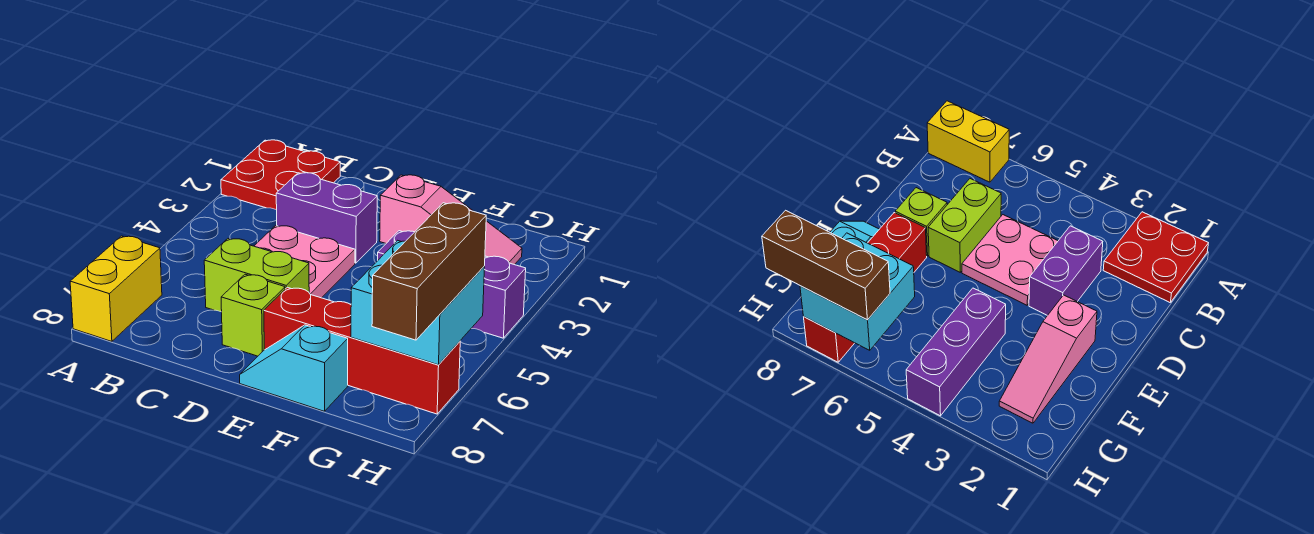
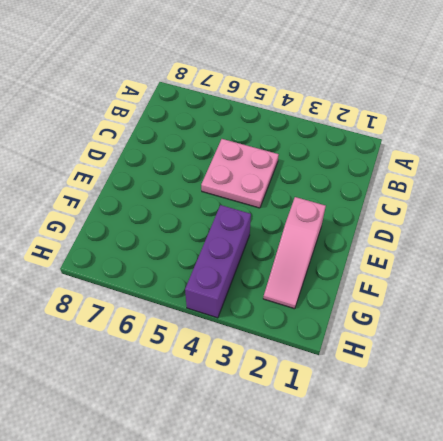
none -> red 2x2 plate [221,140,340,210]
none -> yellow 1x2 brick [70,236,162,341]
none -> purple 1x2 brick [276,173,377,263]

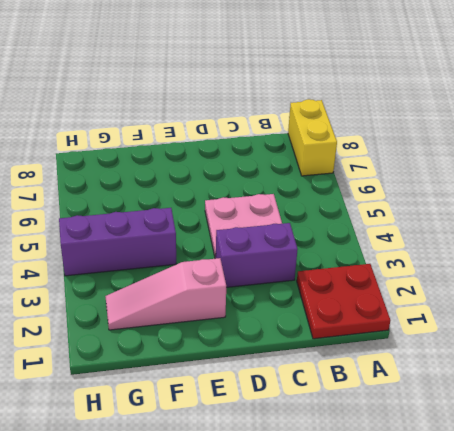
none -> lime 1x2 brick [204,239,309,312]
none -> lime 1x1 brick [221,274,285,356]
none -> red 1x4 brick [264,287,460,414]

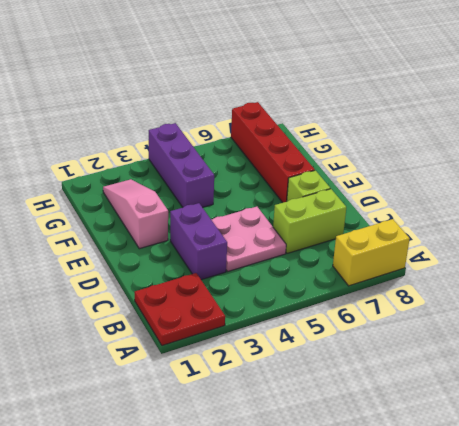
lime 1x2 brick [273,189,346,253] -> lime 1x2 brick turned to [204,239,309,312]
none -> cyan 1x2 slope [240,325,348,411]
none -> cyan 2x2 brick [351,240,485,365]
none -> brown 1x3 brick [372,203,486,340]

